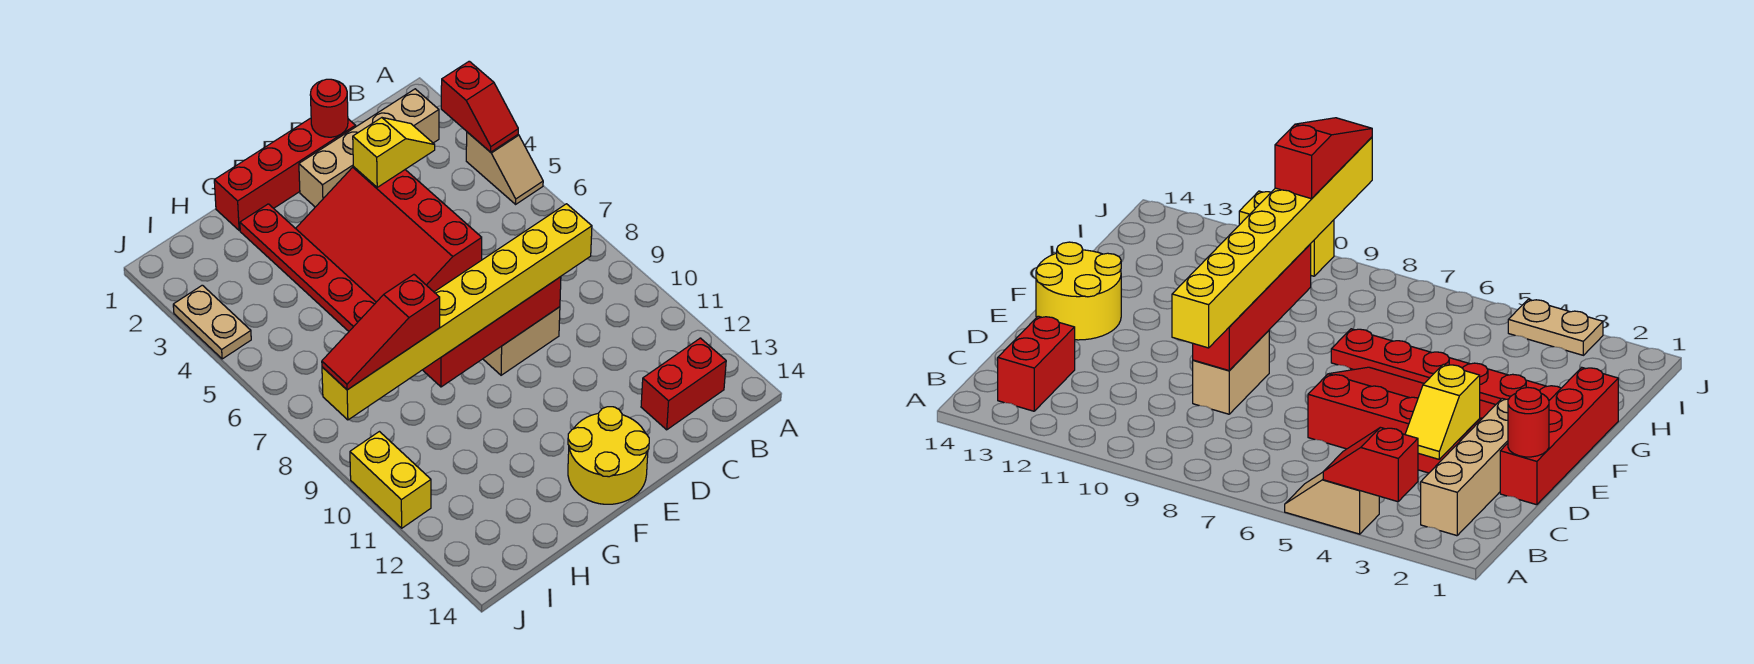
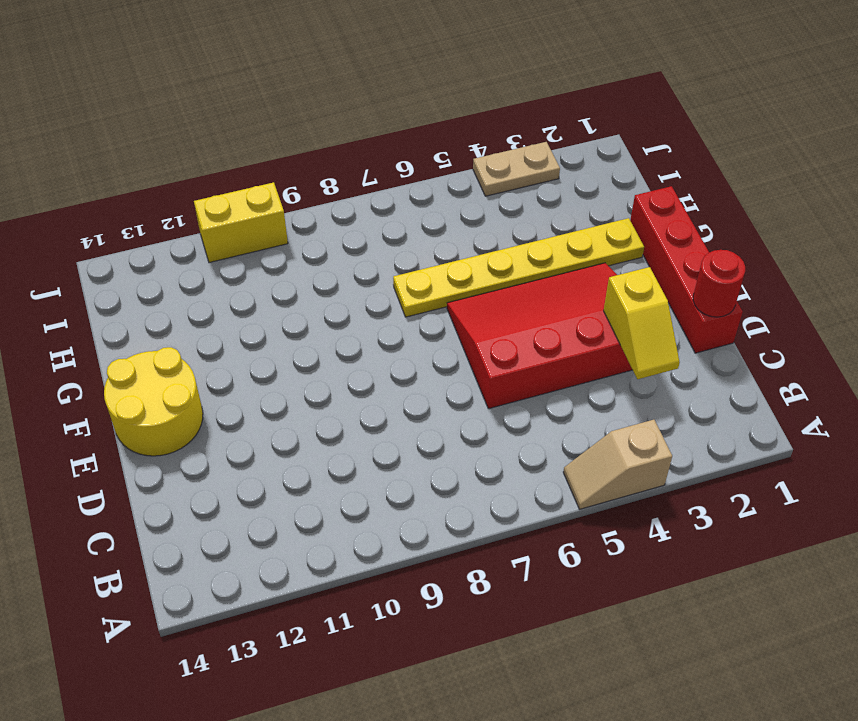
yellow 1x6 plate [393,218,644,317] -> red 1x6 plate [240,204,376,331]
none -> tan 1x4 brick [299,89,439,207]
none -> red 1x2 brick [641,338,726,430]
none -> tan 1x2 brick [483,307,560,375]

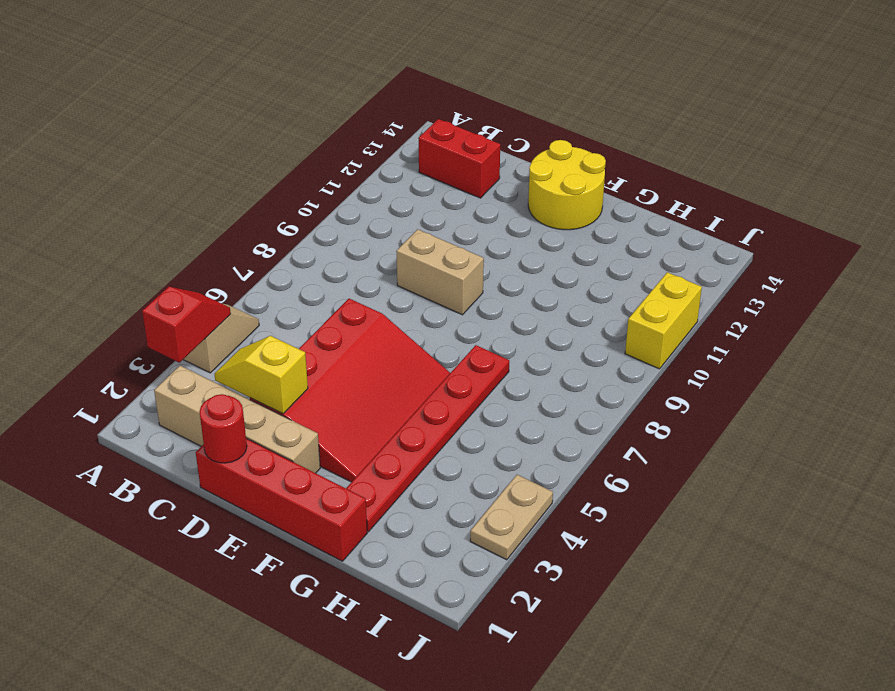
none -> red 1x4 brick [423,277,561,387]
none -> yellow 1x8 brick [322,204,592,420]
none -> red 1x3 slope [322,275,440,390]

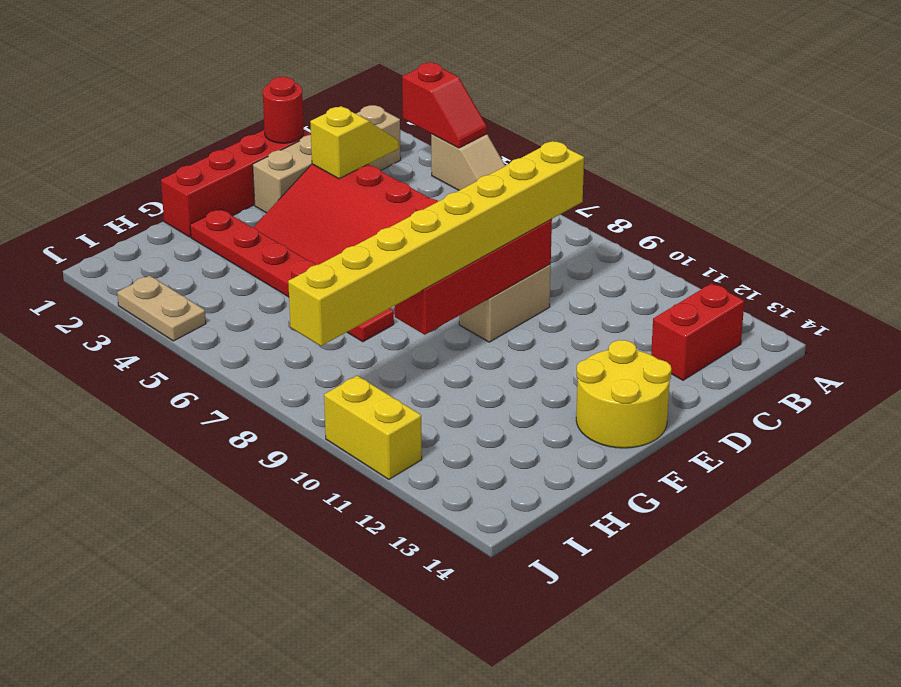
none -> red 1x3 slope [322,275,440,390]

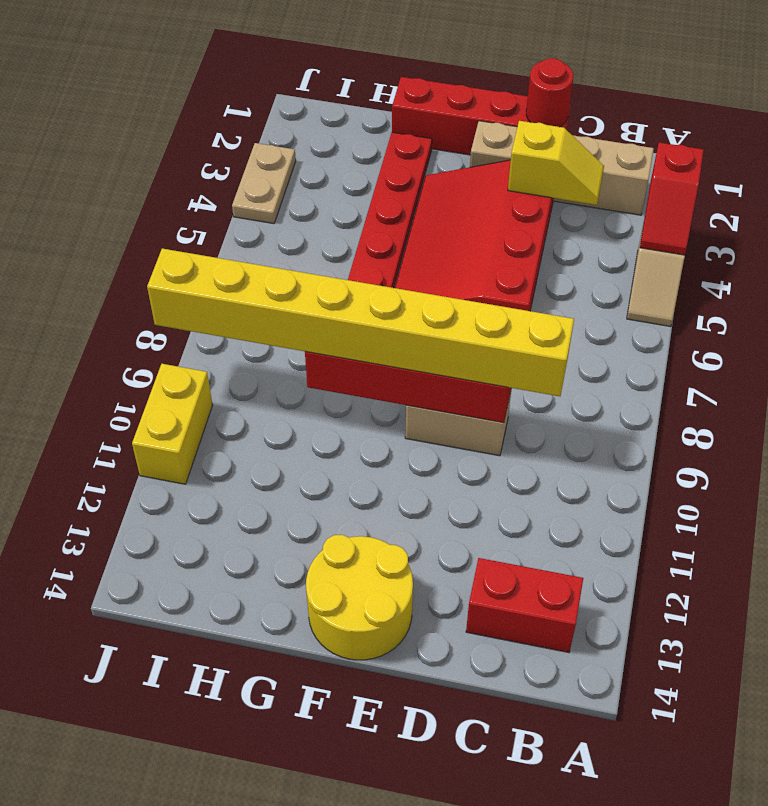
none -> red 1x3 slope [322,275,440,390]

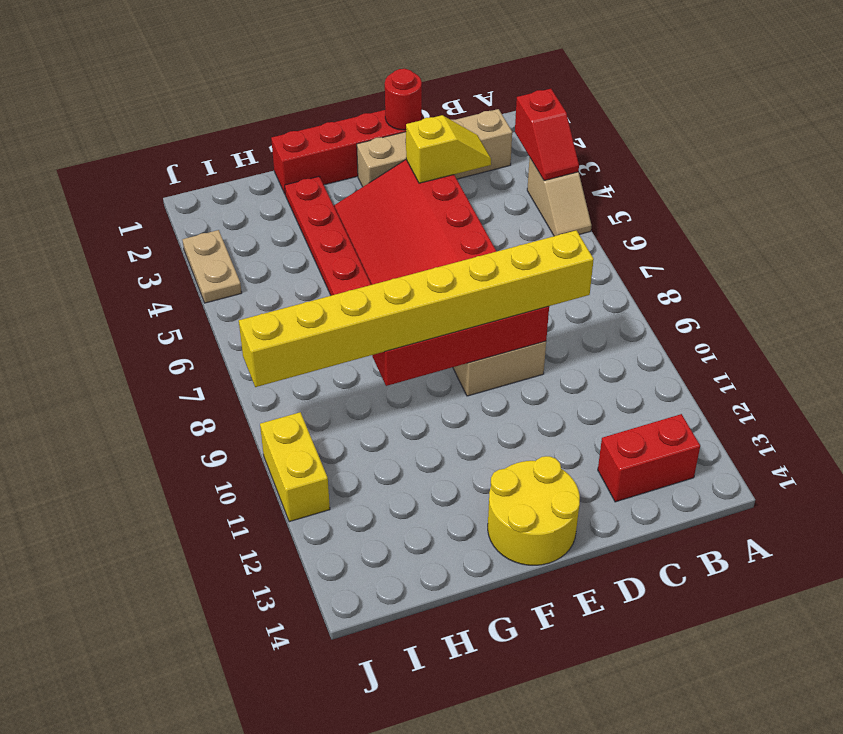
none -> red 1x3 slope [322,275,440,390]

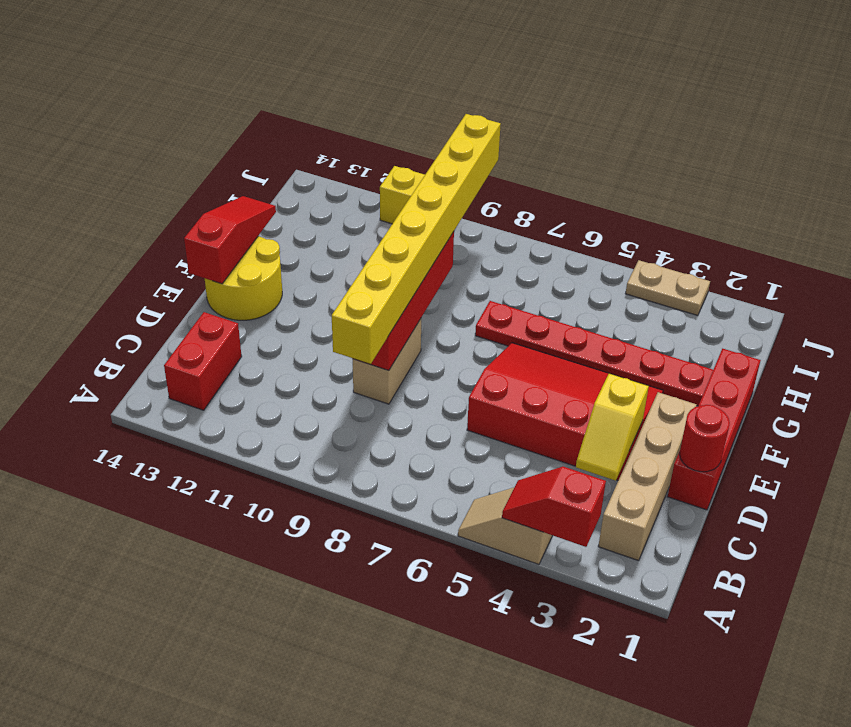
red 1x3 slope [184,196,276,284] -> red 1x3 slope moved to [322,275,440,390]

